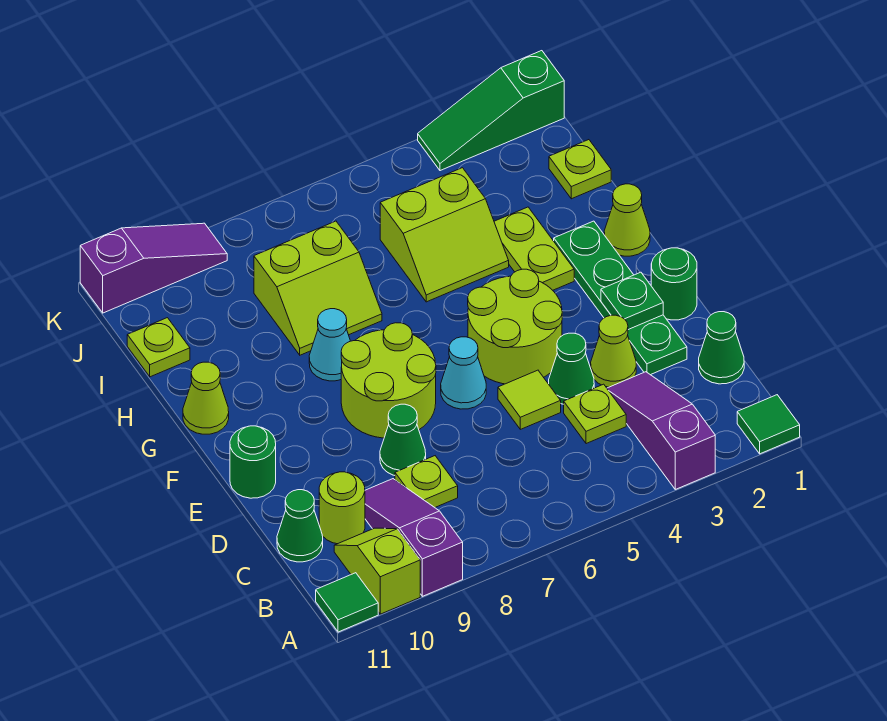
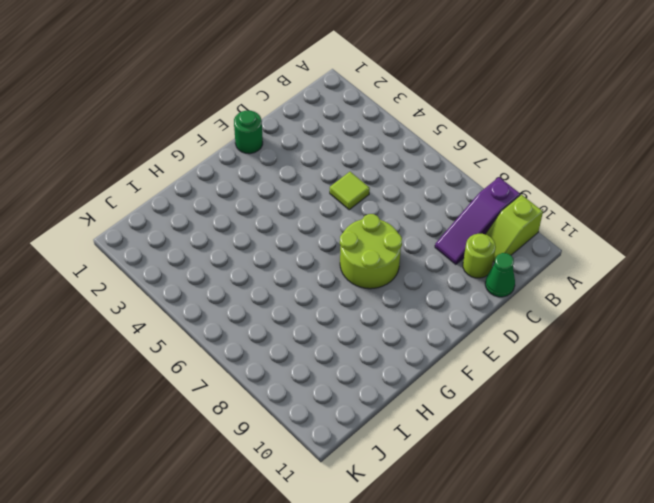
none -> green 1x1 tile [737,395,800,454]
none -> purple 1x3 slope [607,372,715,489]
none -> green 1x1 tile [316,573,378,632]
none -> green 1x1 cone [699,312,744,384]

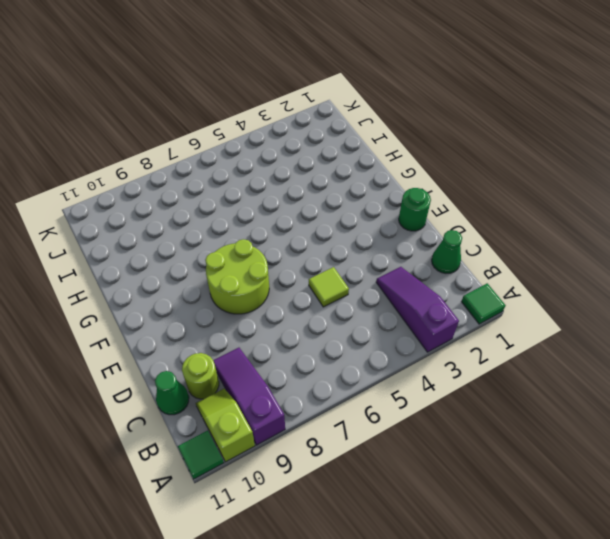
none -> lime 1x1 plate [564,384,626,444]
none -> lime 1x1 plate [395,456,458,507]
none -> green 1x4 plate [554,221,687,375]
none -> lime 1x1 cone [591,315,636,387]

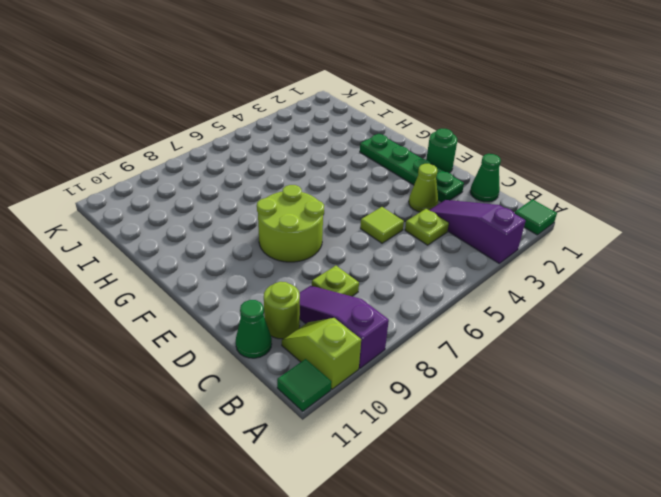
none -> green 1x1 cone [549,333,594,404]
none -> green 1x1 cone [380,404,426,475]
none -> lime 2x2 round brick [468,269,562,384]
none -> cyan 1x1 cone [441,337,486,409]

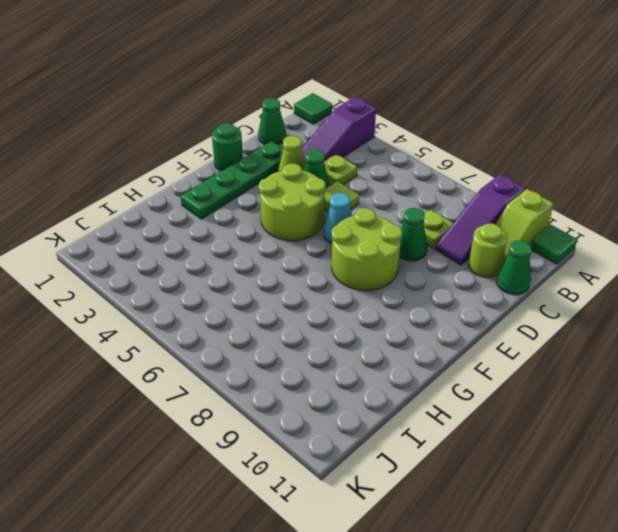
none -> green 1x1 round brick [230,426,276,498]
none -> lime 1x1 cone [604,184,650,256]
none -> lime 1x2 plate [494,207,574,290]
none -> cyan 1x1 cone [309,309,350,381]

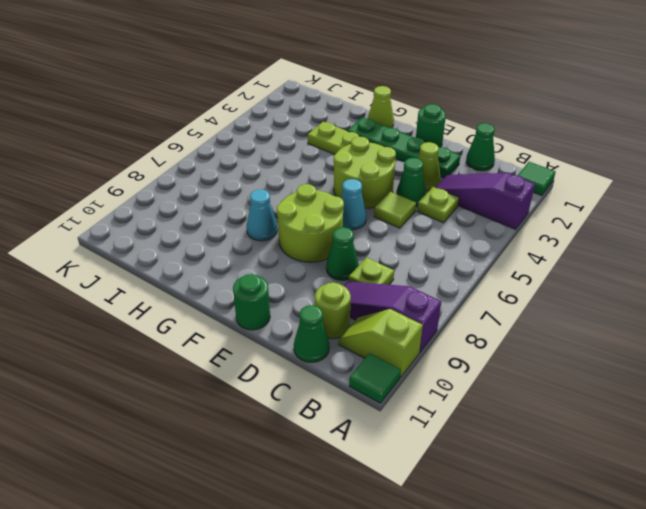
none -> lime 1x1 cone [183,362,229,434]
none -> lime 2x2 slope [380,168,509,302]
none -> lime 2x2 slope [254,221,382,355]
none -> lime 1x1 plate [549,140,611,199]

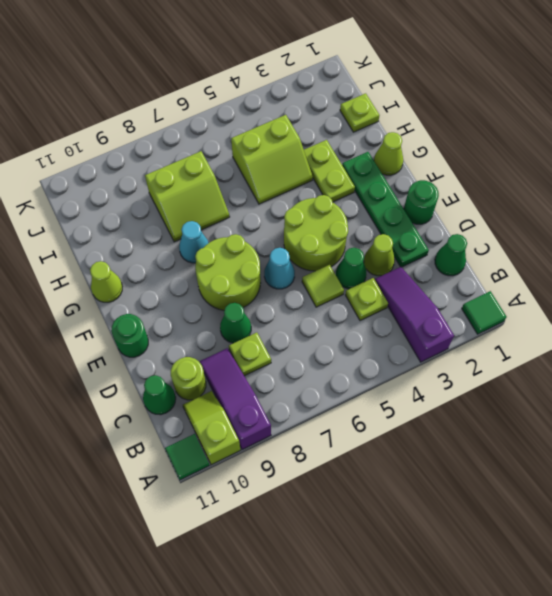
none -> lime 1x1 plate [127,318,190,377]
none -> green 1x3 slope [418,51,564,171]
none -> purple 1x3 slope [80,223,227,313]
none -> green 1x1 plate [601,272,663,330]

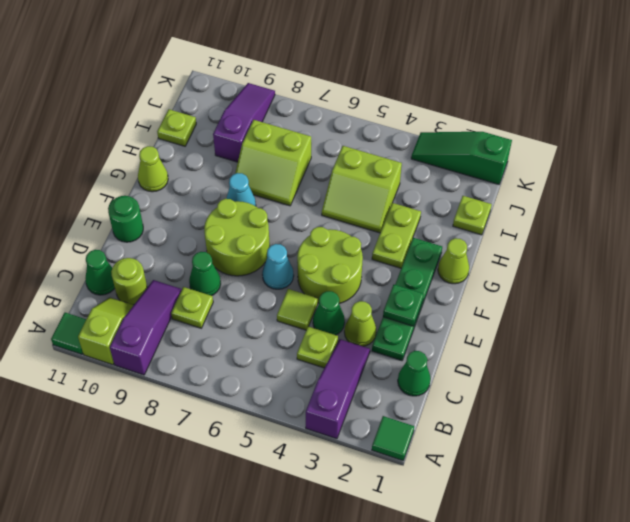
purple 1x3 slope [213,83,275,162] -> purple 1x3 slope turned to [80,223,227,313]
none -> green 1x1 round brick [651,248,697,320]

